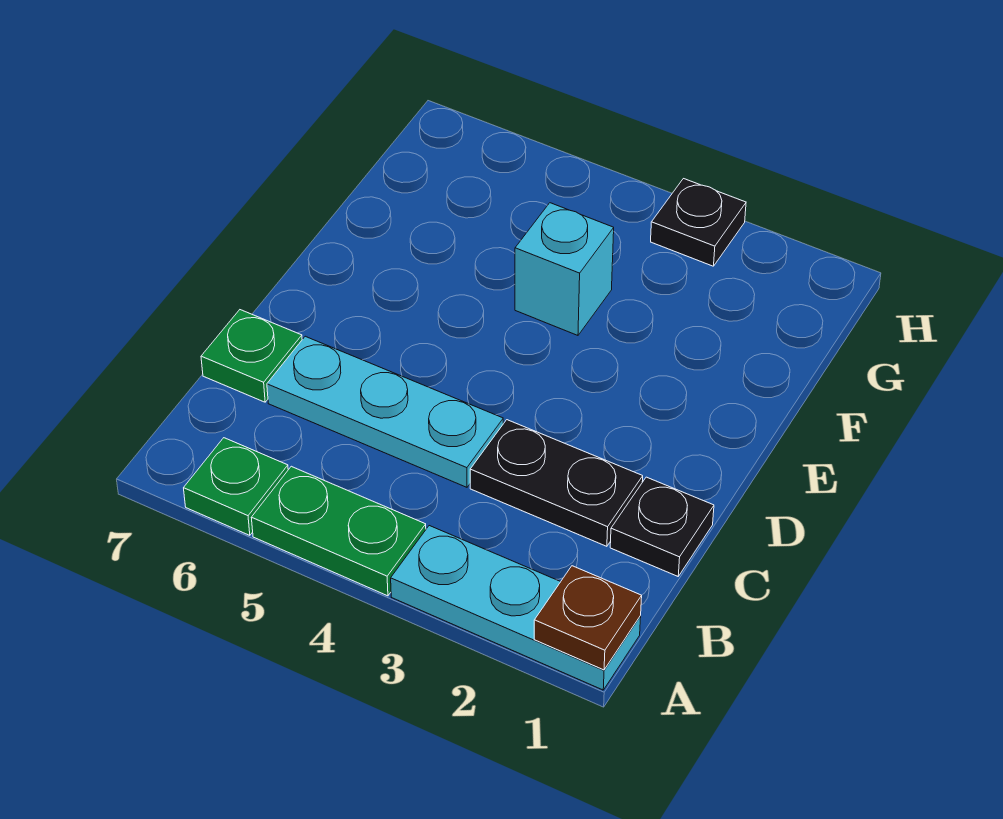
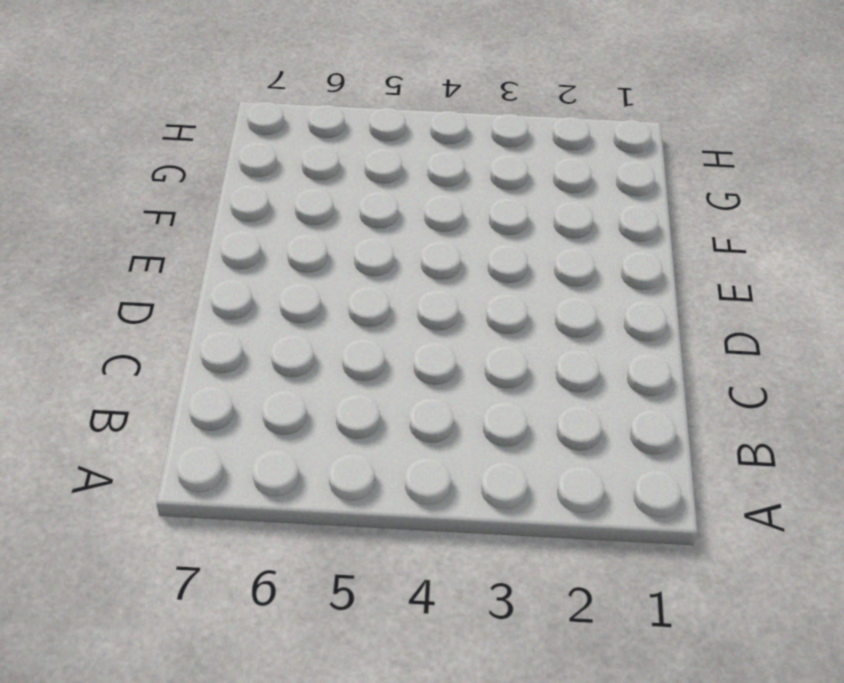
none -> cyan 1x3 plate [391,526,641,690]
none -> green 1x2 plate [251,466,426,596]

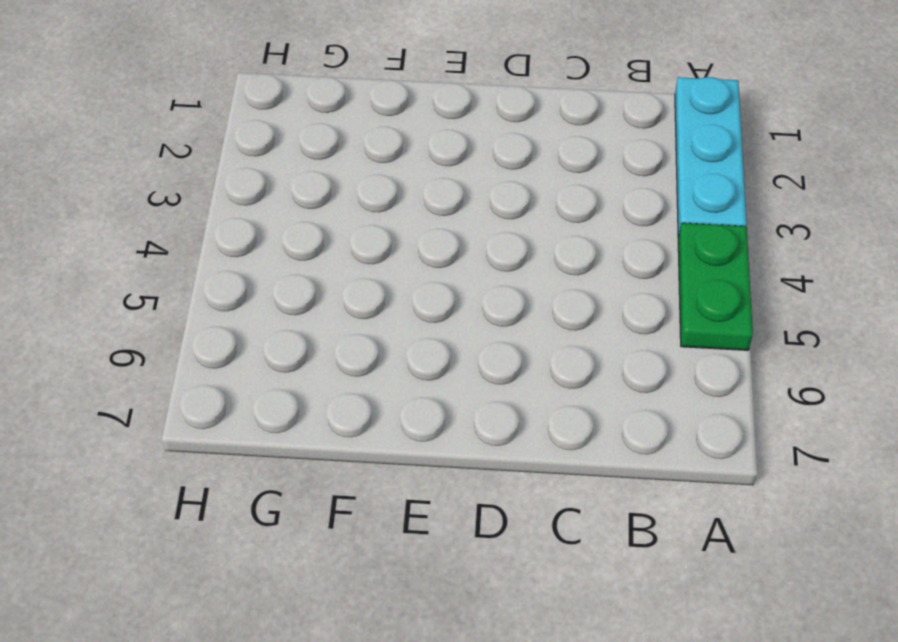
none -> green 1x1 plate [184,438,288,535]
none -> black 1x1 plate [610,477,714,576]

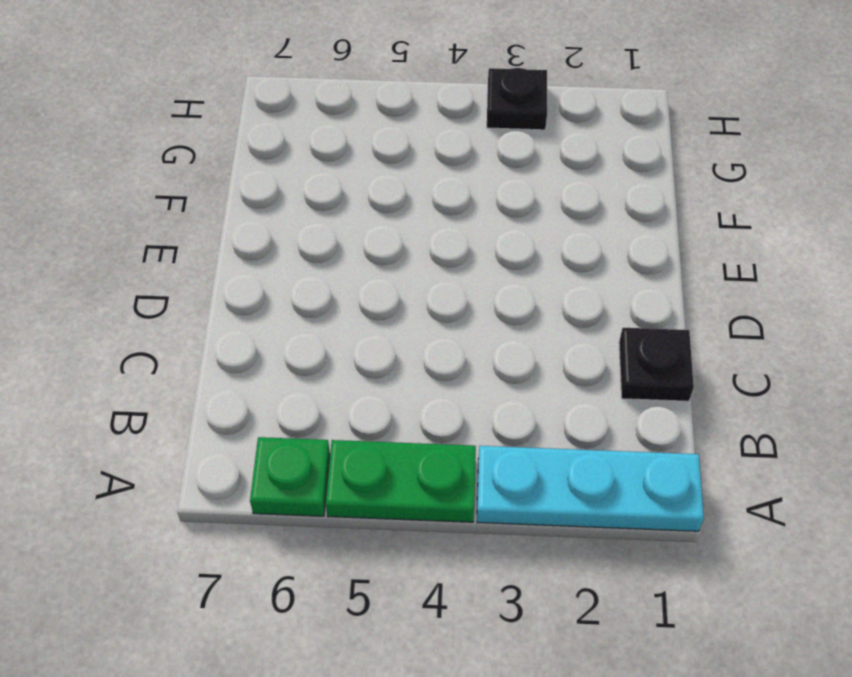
none -> black 1x2 plate [470,420,643,546]
none -> cyan 1x3 plate [267,336,503,487]

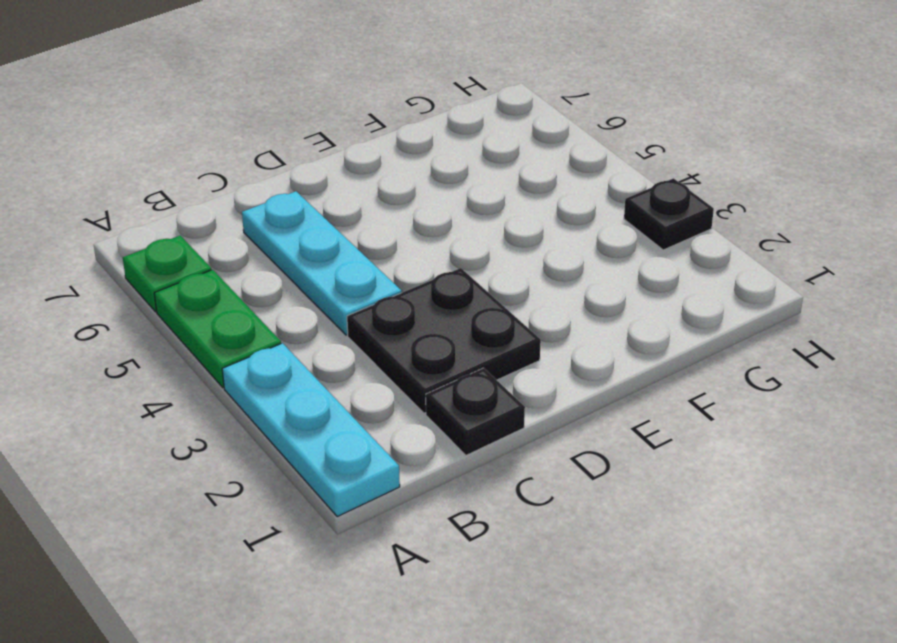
black 2x2 plate [347,268,541,413] -> black 1x2 plate [470,420,643,546]
none -> green 1x1 plate [201,310,302,402]
none -> cyan 1x1 brick [515,203,614,335]

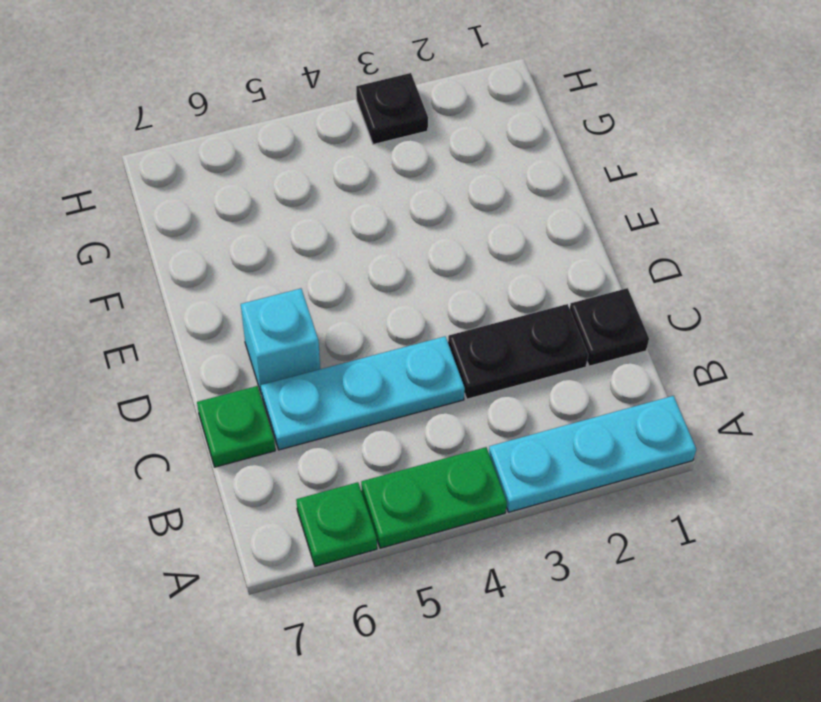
cyan 1x1 brick [241,289,320,394] -> cyan 1x1 brick moved to [515,203,614,335]
none -> brown 1x1 plate [534,566,642,670]

